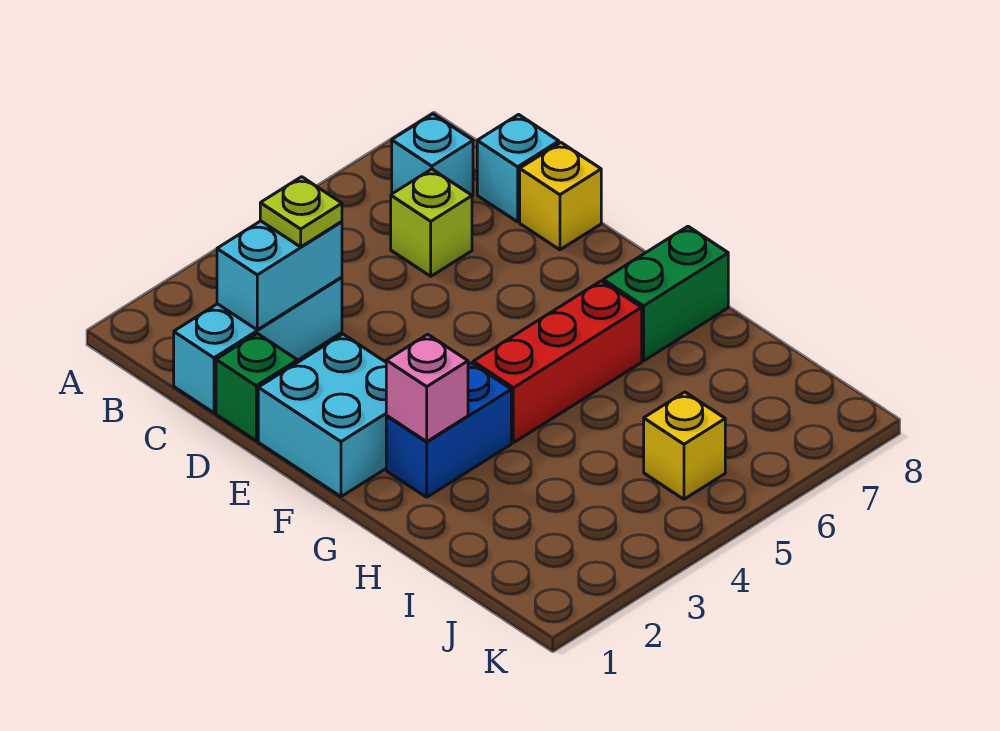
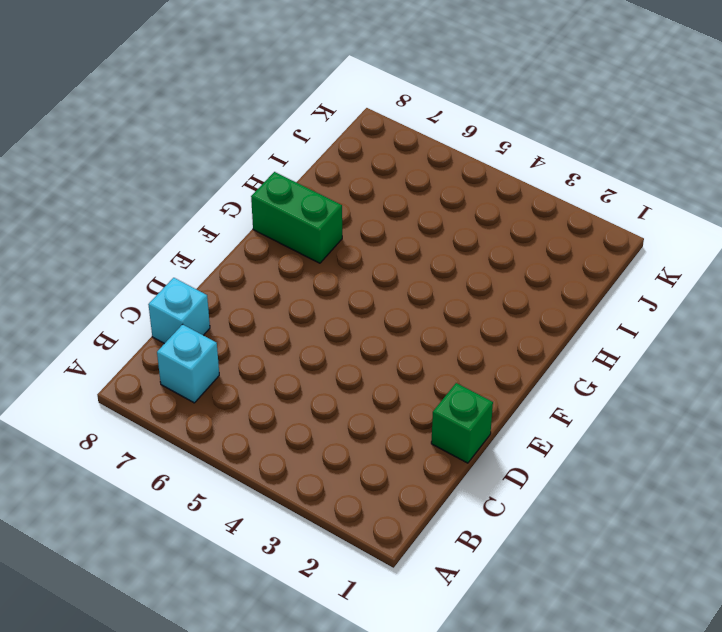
none -> cyan 1x3 brick [174,277,342,413]
none -> lime 1x1 brick [391,169,472,276]
none -> yellow 1x1 brick [520,143,601,250]

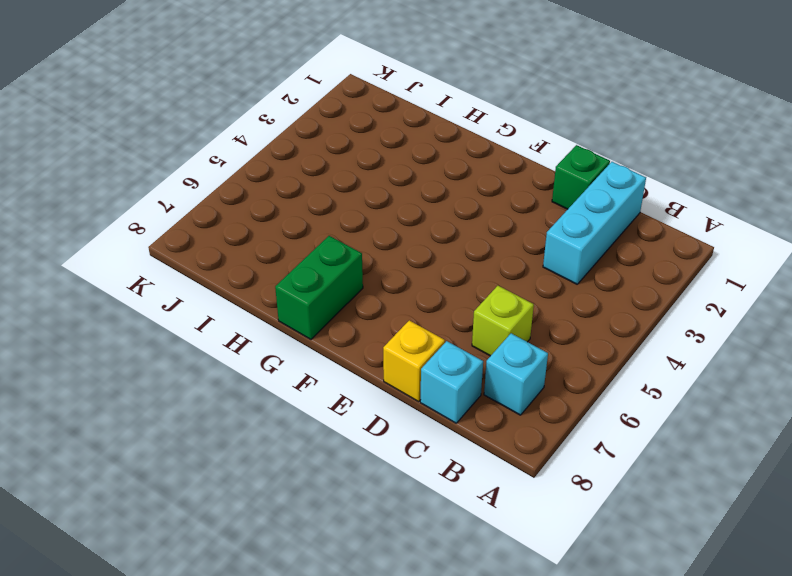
none -> cyan 2x2 brick [258,334,387,497]
none -> blue 1x2 brick [386,363,511,497]
none -> red 1x3 brick [473,281,642,443]

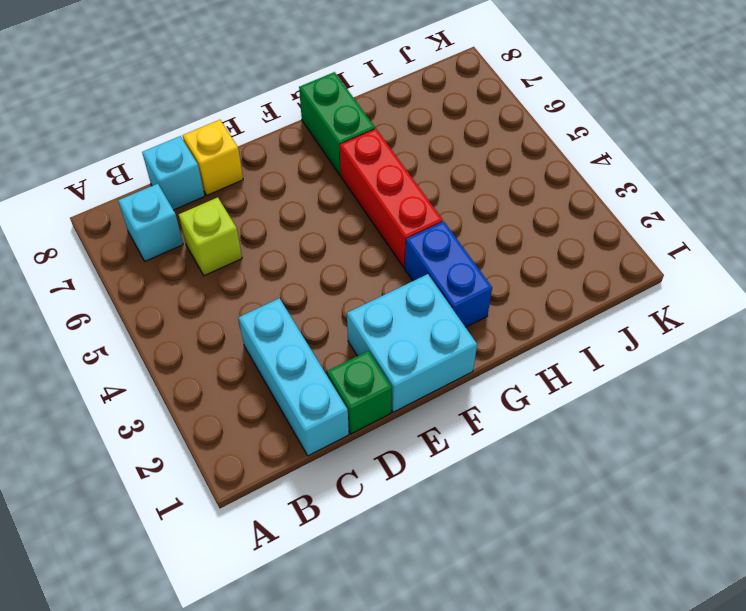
none -> yellow 1x1 brick [644,392,725,499]
none -> cyan 1x2 brick [217,221,342,330]
none -> pink 1x1 brick [386,334,468,442]

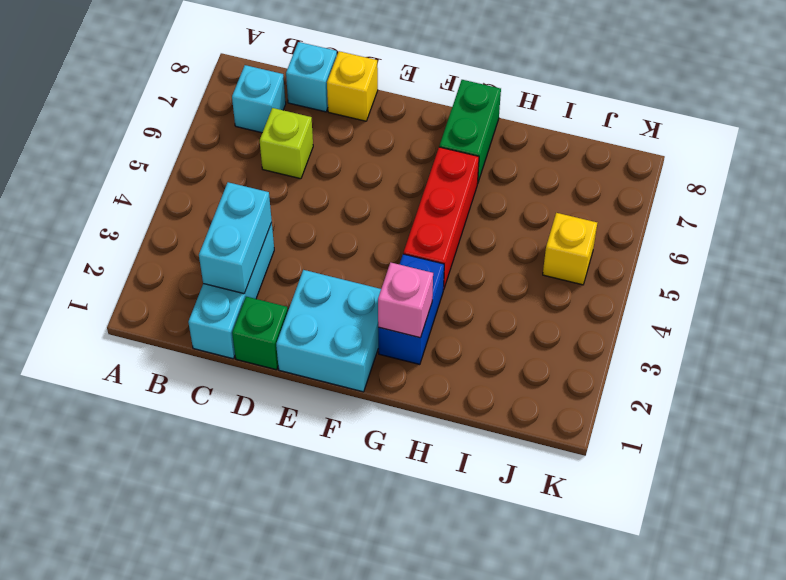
none -> lime 1x1 plate [260,177,342,247]

